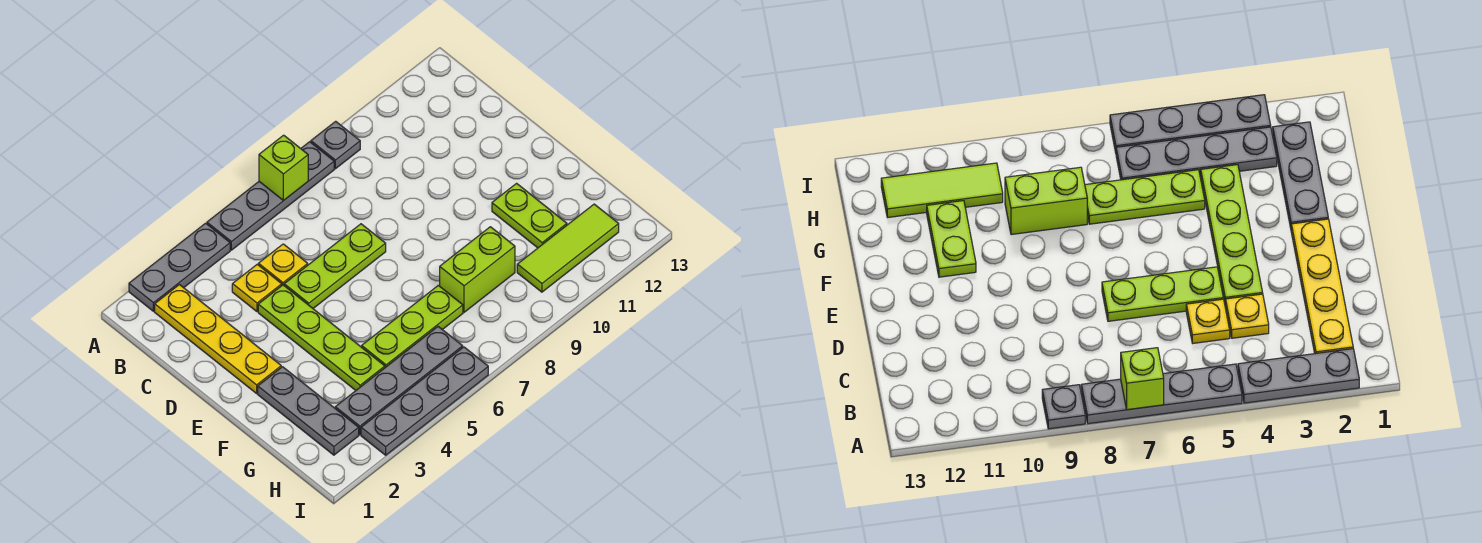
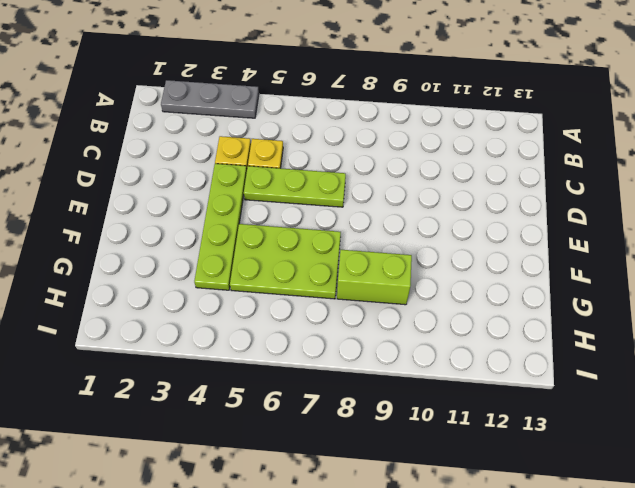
lime 2x3 plate [230,224,341,299] -> lime 1x3 plate [362,285,463,367]
none -> grey 1x4 plate [207,142,334,250]
none -> grey 1x1 plate [311,121,360,169]
none -> yellow 1x4 plate [155,285,281,393]

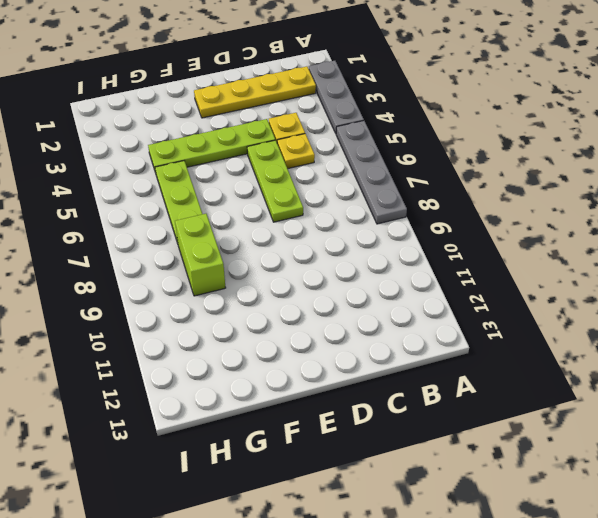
none -> grey 1x1 plate [311,121,360,169]
none -> grey 1x3 plate [258,367,359,455]
none -> lime 1x2 plate [492,183,567,248]

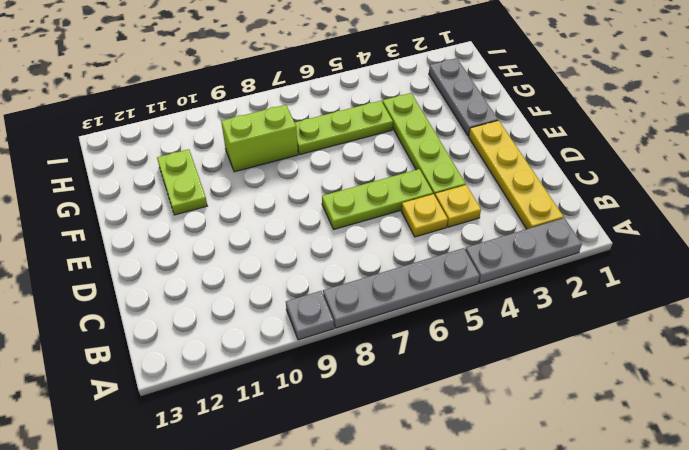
none -> grey 1x4 plate [335,327,463,435]
none -> lime 1x3 tile [517,204,619,292]
none -> grey 1x4 plate [361,347,488,455]

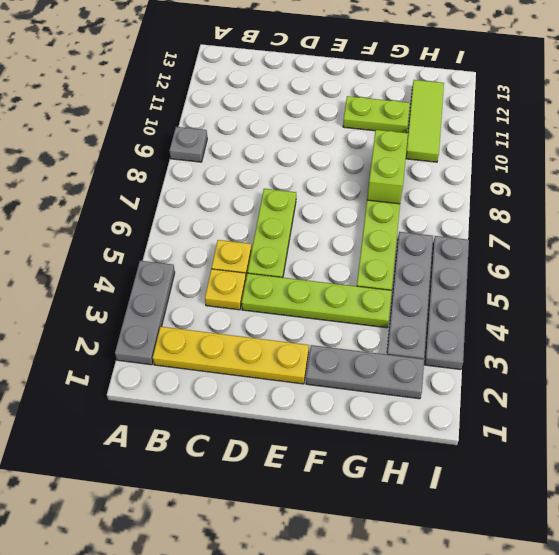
none -> grey 1x4 plate [207,142,334,250]
none -> lime 1x1 brick [259,135,308,200]

